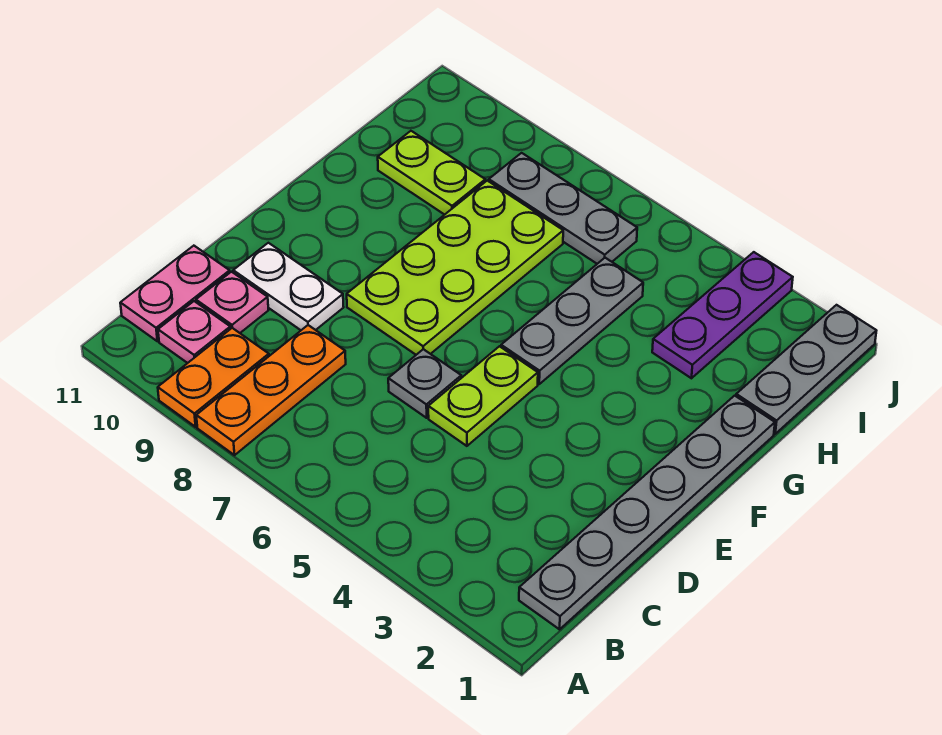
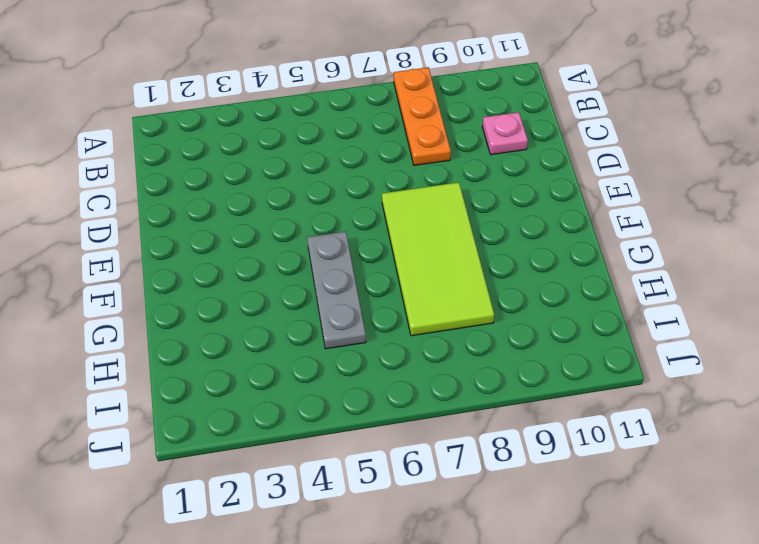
lime 2x4 tile [382,182,494,336] -> lime 2x4 plate [347,181,563,355]
none -> orange 1x2 plate [158,328,269,427]
none -> grey 1x6 plate [519,396,775,629]
none -> pink 1x1 plate [158,301,230,363]

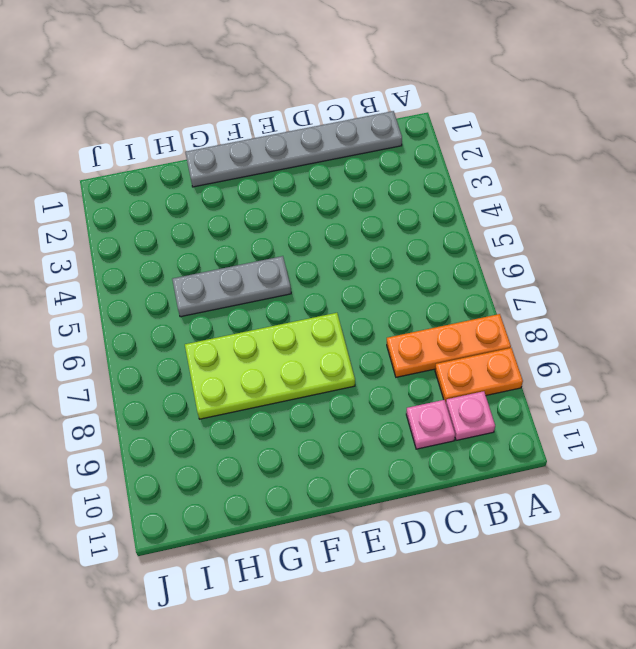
none -> pink 1x2 plate [120,246,230,341]
none -> lime 1x2 plate [428,346,538,446]
none -> grey 1x1 plate [388,349,461,418]

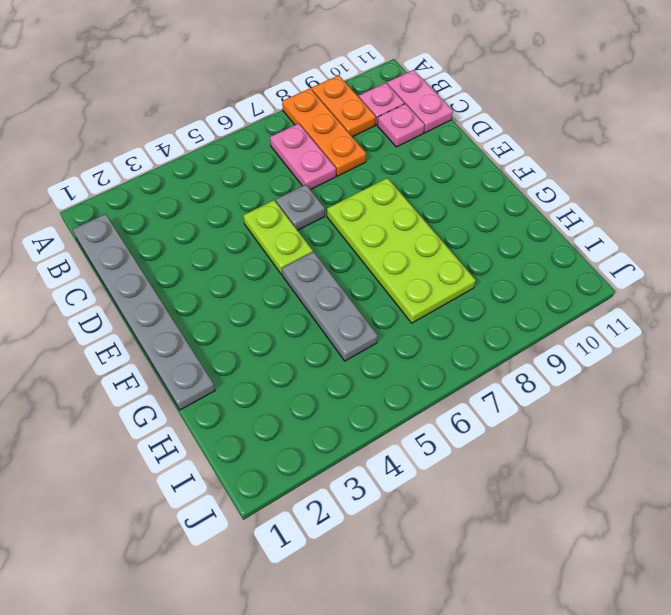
pink 1x2 plate [270,124,336,190] -> none
none -> white 1x2 plate [233,243,344,330]
none -> grey 1x3 plate [736,305,876,434]
none -> purple 1x3 plate [652,252,793,378]

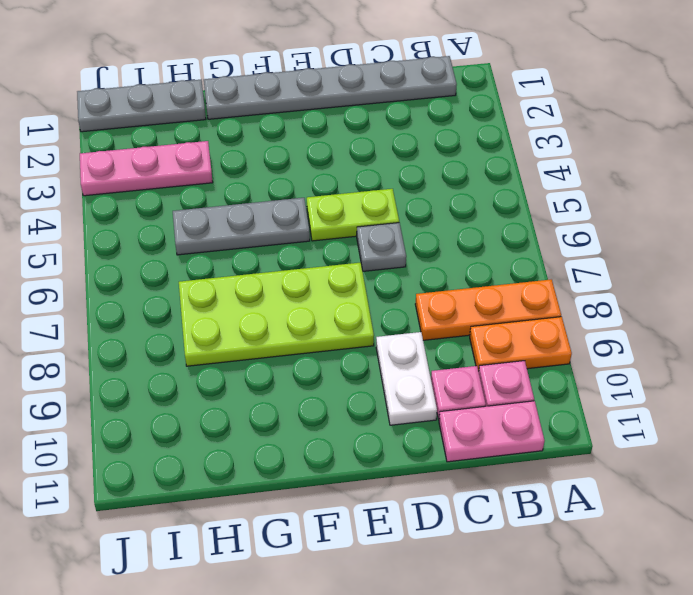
pink 1x3 plate [80,141,213,196] -> purple 1x3 plate [652,252,793,378]
none -> lime 1x2 plate [378,131,485,215]
none -> grey 1x3 plate [489,153,637,264]

